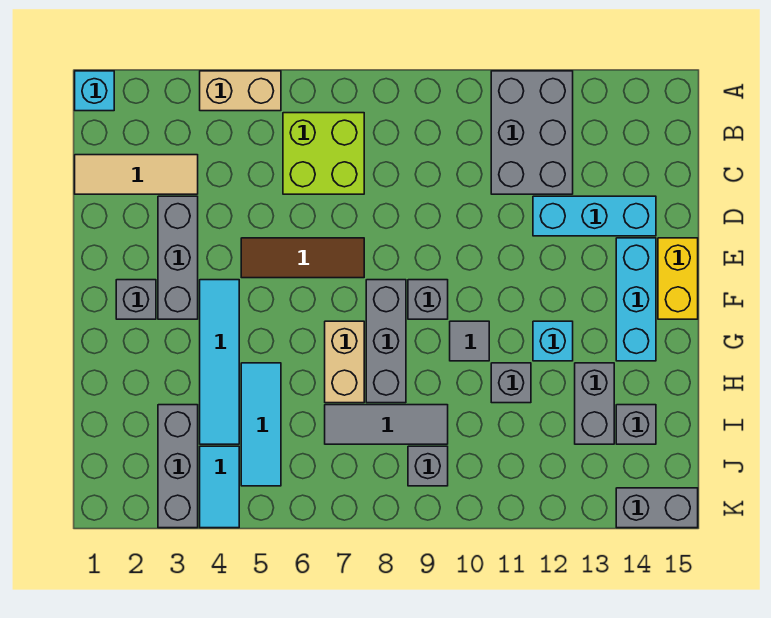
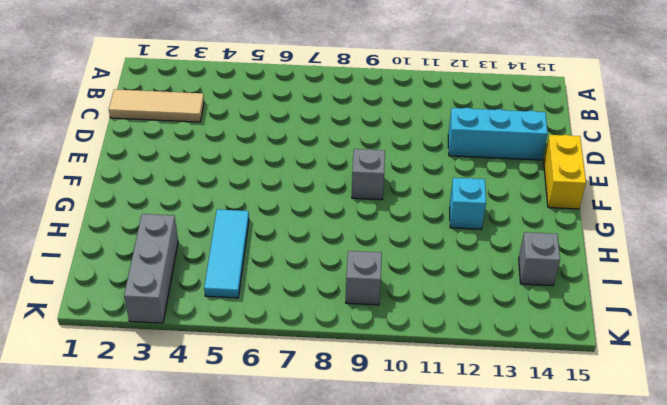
none -> cyan 1x1 brick [75,71,114,111]
none -> tan 1x2 brick [200,71,281,111]
none -> grey 2x3 brick [491,71,573,194]

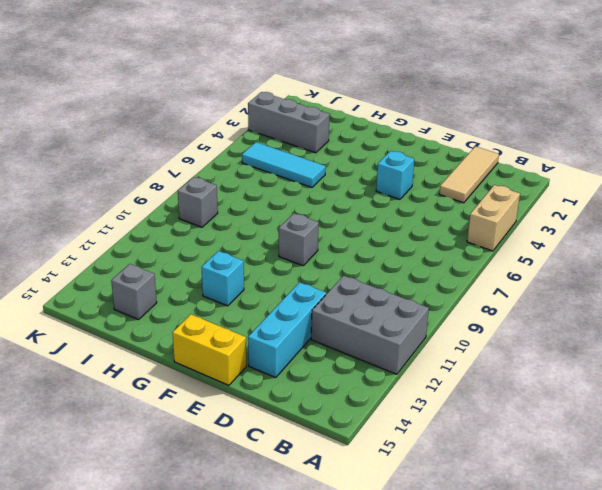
cyan 1x1 brick [376,151,414,199] -> cyan 1x1 brick moved to [75,71,114,111]
none -> lime 2x2 brick [283,113,364,194]
none -> grey 1x3 brick [158,196,198,319]
none -> brown 1x3 tile [241,238,364,278]

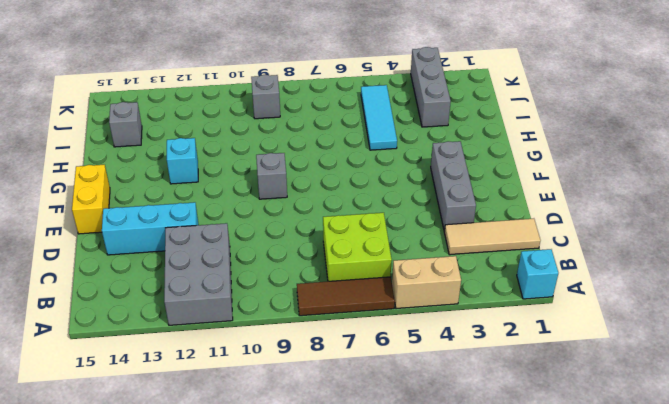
brown 1x3 tile [297,277,395,316] -> brown 1x3 tile moved to [241,238,364,278]
none -> cyan 1x3 brick [616,238,656,361]
none -> grey 1x1 brick [116,280,156,319]
none -> cyan 1x4 tile [200,280,239,444]

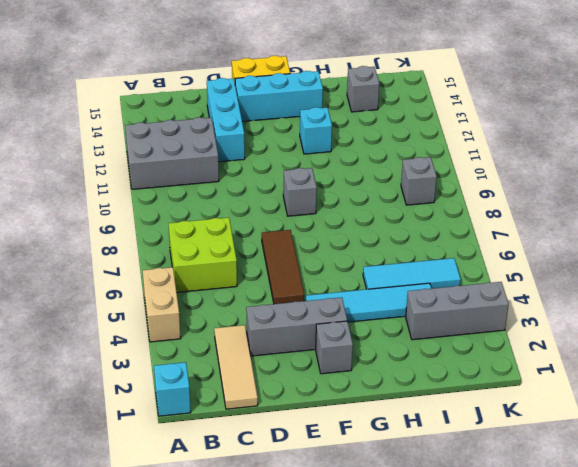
none -> grey 1x3 brick [366,280,406,403]
none -> tan 1x2 brick [325,321,364,403]
none -> grey 1x1 tile [450,321,489,361]

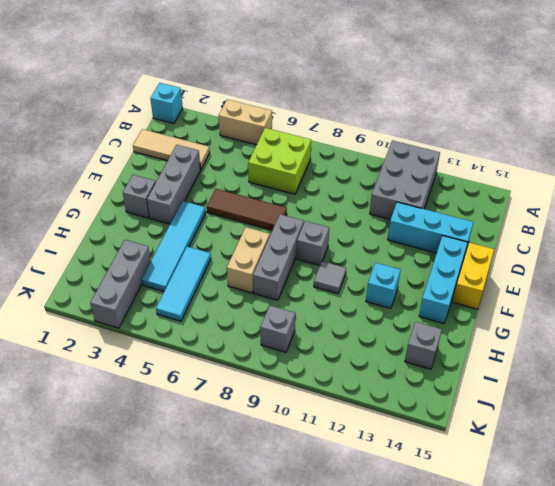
none -> grey 1x1 brick [491,363,531,403]
none -> grey 1x2 brick [575,363,614,444]
none -> grey 1x3 tile [325,405,448,444]

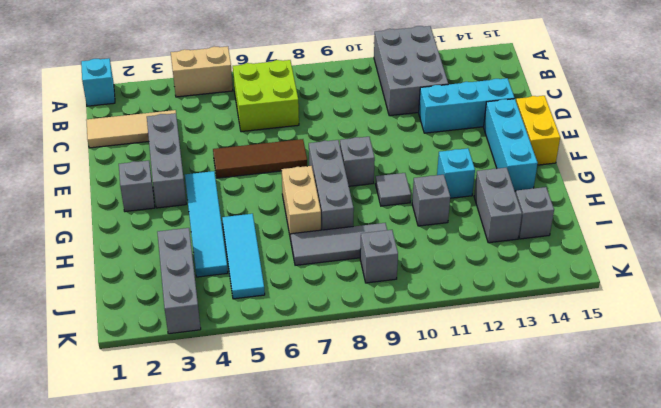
none -> cyan 1x2 tile [200,446,239,528]
none -> grey 1x2 brick [616,488,698,528]

